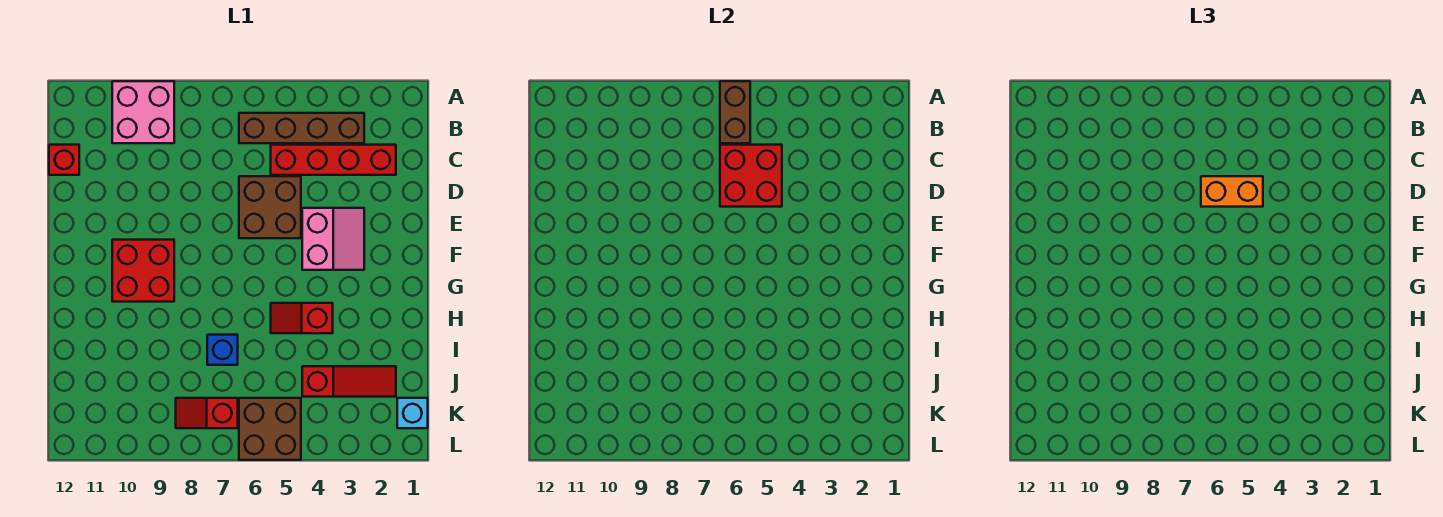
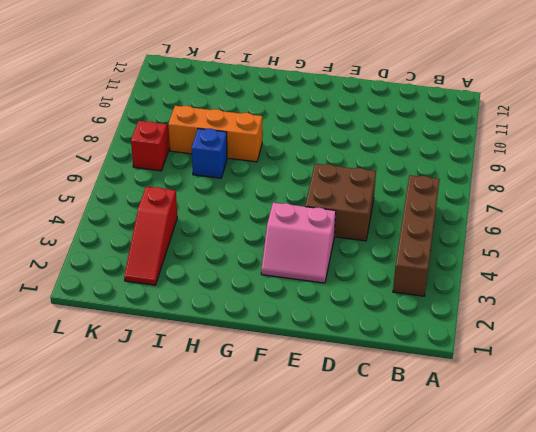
orange 1x3 brick [168,106,262,162] -> none
none -> pink 2x2 brick [112,81,174,143]
none -> red 1x4 brick [271,145,396,175]
none -> red 1x1 brick [49,145,79,175]

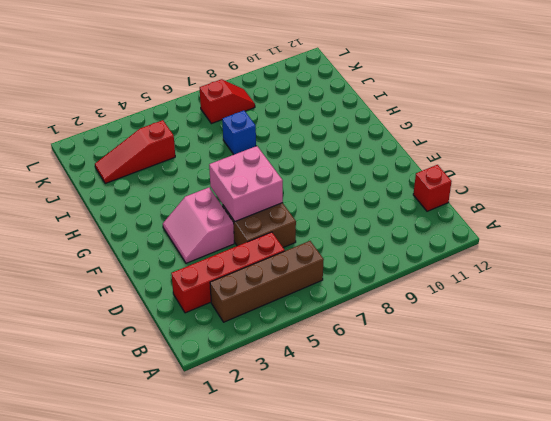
pink 2x2 brick [209,146,283,221] -> pink 2x2 brick moved to [112,81,174,143]
none -> red 2x2 brick [112,240,174,302]
none -> red 1x2 slope [271,303,333,333]
none -> cyan 1x1 brick [397,398,428,428]

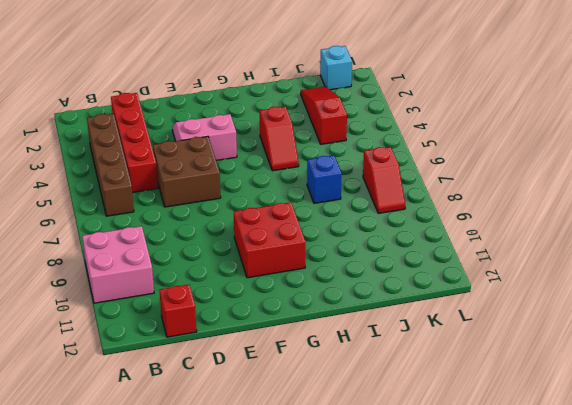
none -> brown 2x2 brick [239,398,301,460]
none -> brown 1x2 brick [720,81,750,143]
none -> red 2x2 brick [720,145,782,207]

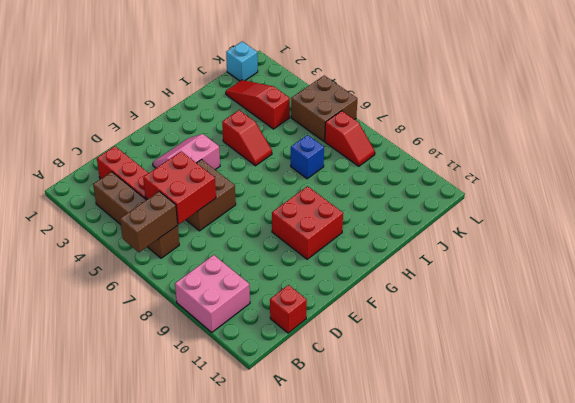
none -> orange 1x2 brick [1201,176,1263,207]

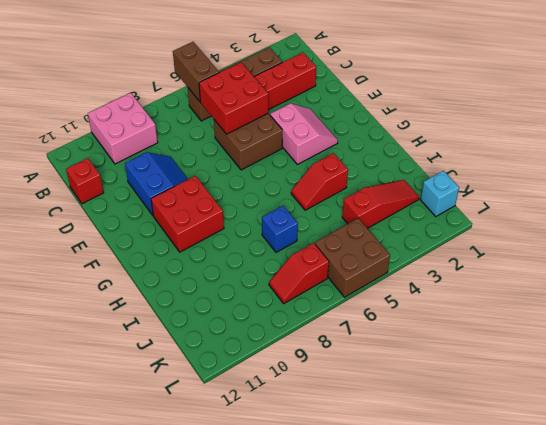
blue 2x2 slope [125,152,188,215] -> none
none -> orange 1x2 brick [1201,176,1263,207]

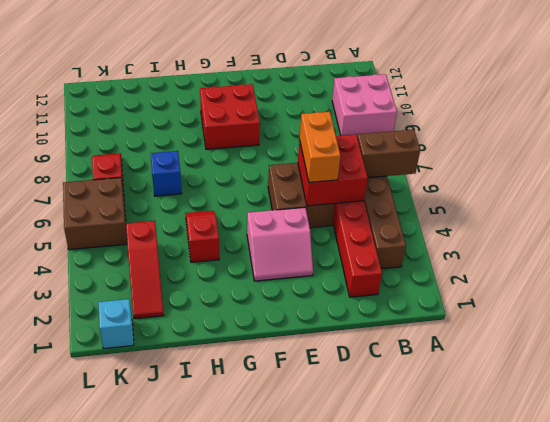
none -> red 1x1 brick [49,145,79,175]

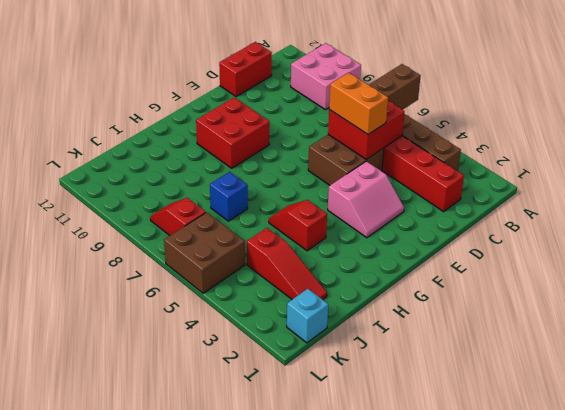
red 1x2 brick [219,42,272,97] -> red 1x1 brick [49,145,79,175]

